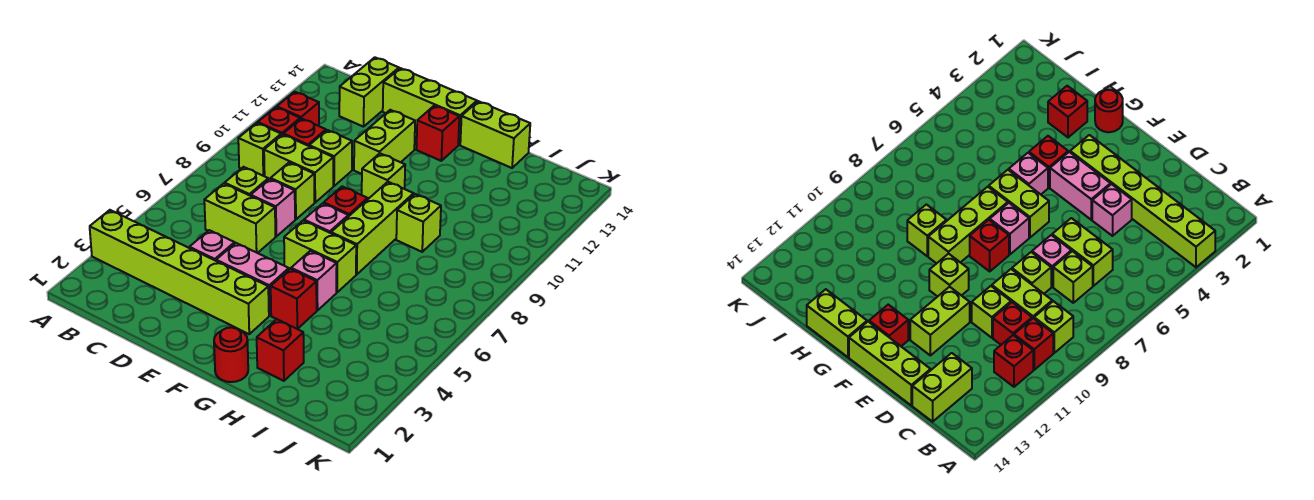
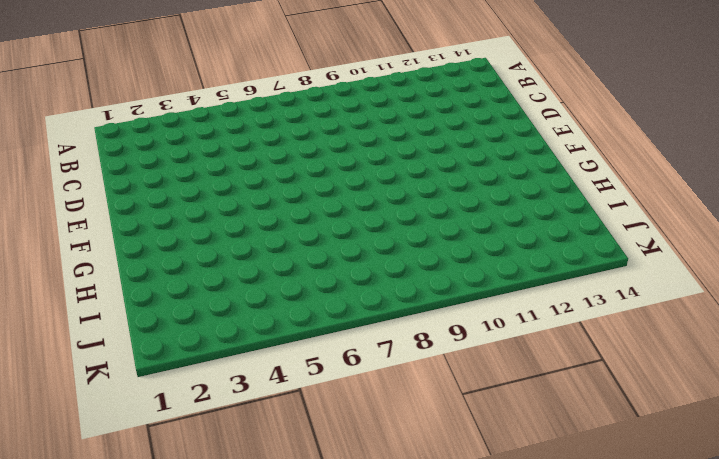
none -> lime 1x6 brick [90,210,269,334]
none -> lime 1x1 brick [238,123,281,176]
none -> red 1x1 brick [258,107,300,135]

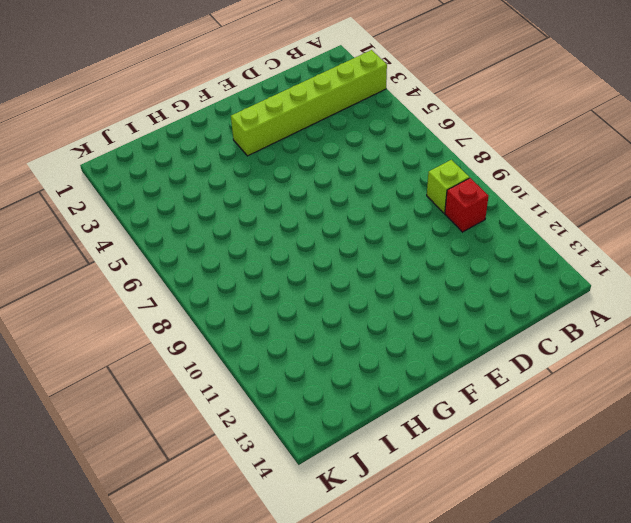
none -> red 1x1 brick [277,92,319,126]
none -> lime 1x2 brick [204,184,276,253]
none -> lime 1x1 brick [225,167,268,196]

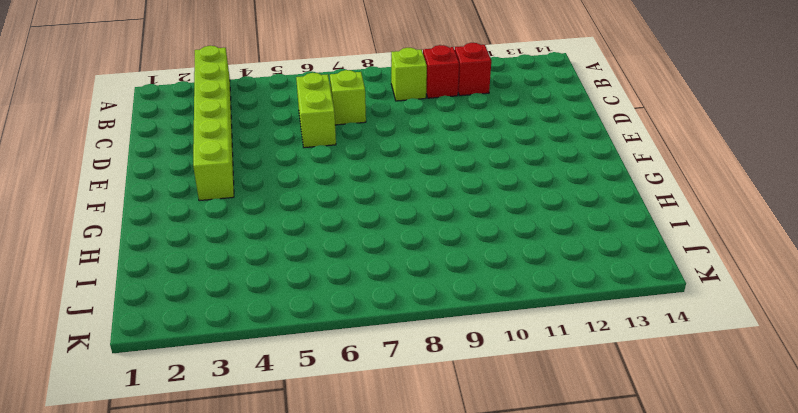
none -> lime 1x2 brick [264,134,333,202]
none -> red 1x1 brick [283,119,326,146]
none -> lime 1x2 brick [339,57,399,127]

